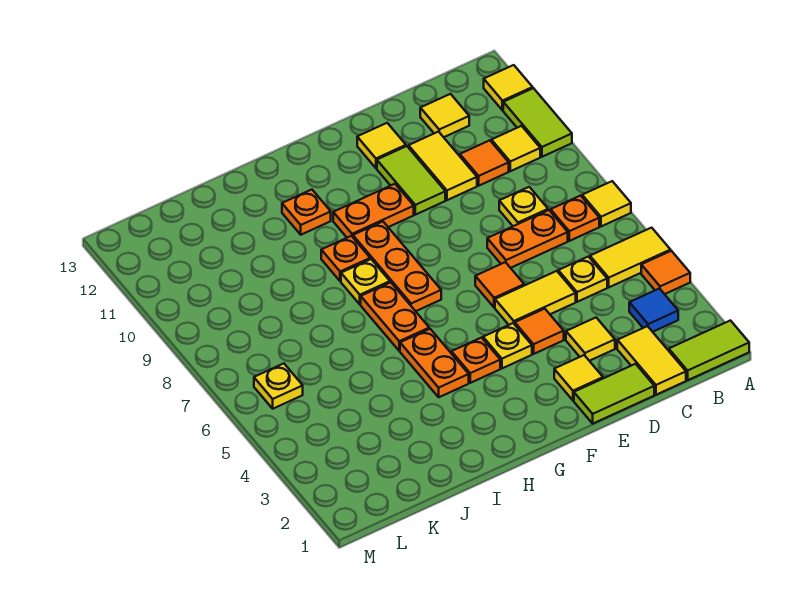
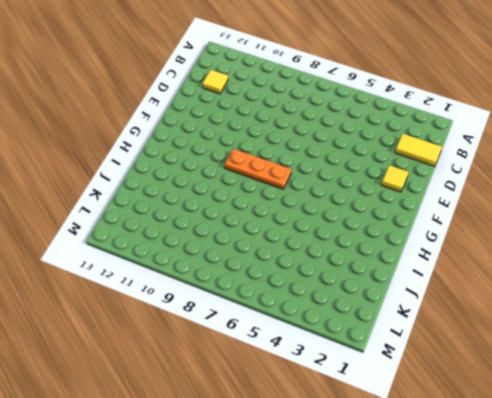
none -> lime 1x2 tile [669,321,749,380]
none -> orange 1x1 tile [641,251,690,294]
none -> yellow 1x2 tile [590,228,671,287]
none -> yellow 1x1 tile [582,181,631,226]

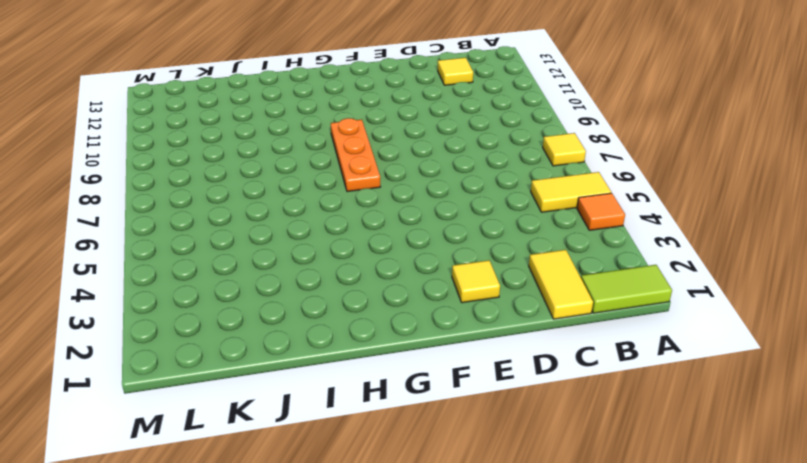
none -> lime 1x2 tile [503,88,572,157]
none -> yellow 1x1 tile [484,65,533,110]
none -> blue 1x1 tile [629,289,678,332]
none -> orange 1x1 plate [551,196,599,241]

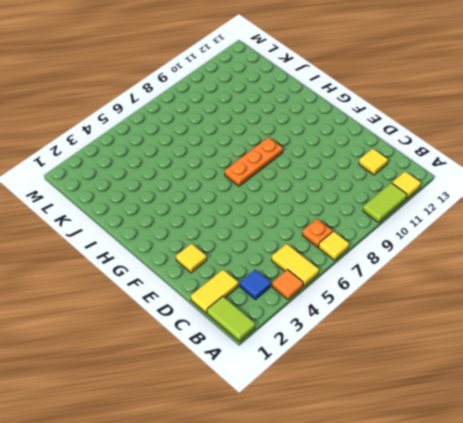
none -> yellow 1x1 tile [491,126,540,171]
none -> yellow 1x1 plate [558,257,607,302]
none -> orange 1x2 plate [487,210,568,268]
none -> yellow 1x1 plate [499,187,548,226]

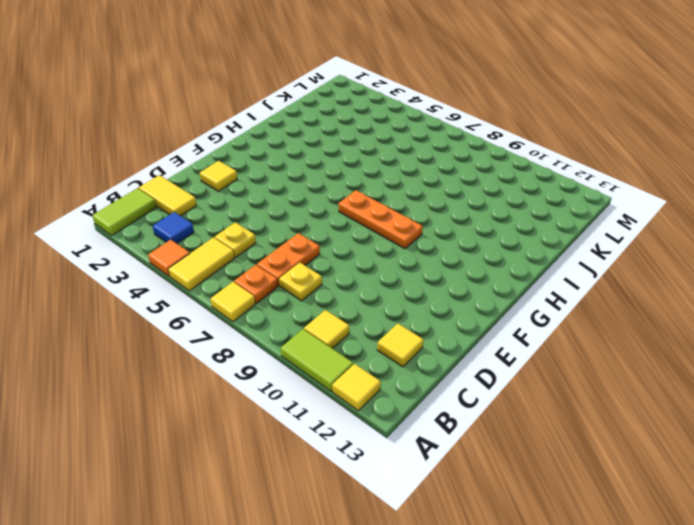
none -> orange 1x1 tile [460,140,509,186]
none -> lime 1x2 tile [574,364,654,423]
none -> yellow 1x1 tile [566,318,615,361]
none -> yellow 1x2 tile [495,271,576,325]

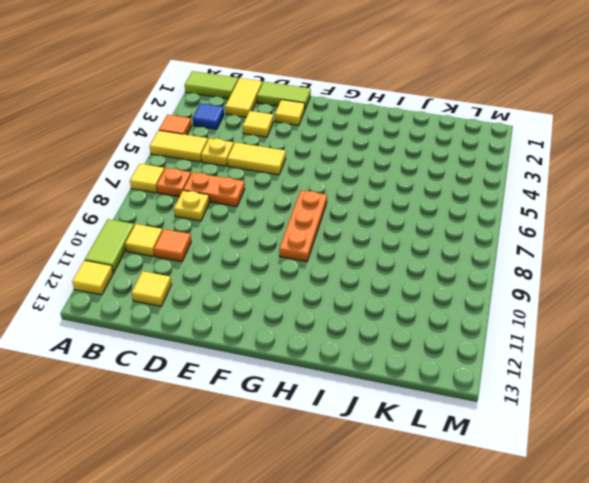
none -> yellow 1x2 tile [409,132,477,200]
none -> orange 1x1 tile [515,309,564,354]
none -> orange 1x1 tile [475,262,524,308]
none -> lime 1x2 tile [377,146,445,215]

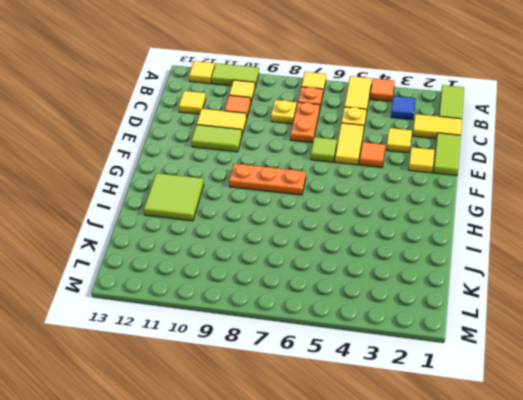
lime 1x1 tile [311,137,337,162] -> orange 1x1 tile [475,262,524,308]
lime 2x2 tile [144,173,204,221] -> orange 1x1 plate [282,190,331,235]
none -> yellow 1x1 tile [357,123,406,168]
none -> yellow 1x1 plate [483,323,532,368]
none -> orange 1x2 plate [333,184,414,238]
none -> orange 1x1 plate [451,338,500,383]

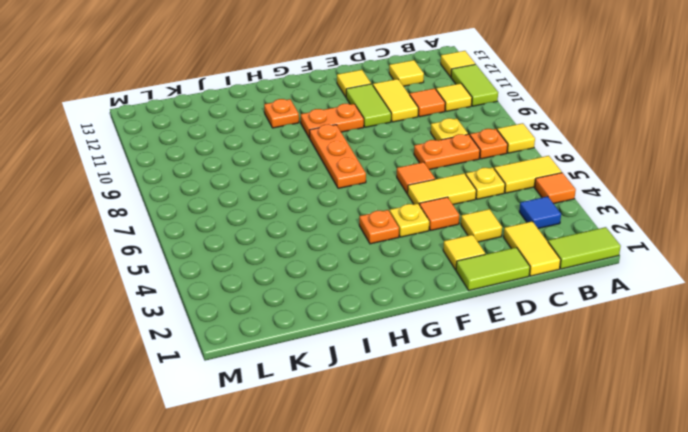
none -> orange 1x2 plate [400,329,469,397]
none -> orange 1x2 plate [361,282,429,351]
none -> yellow 1x1 plate [341,259,390,304]
none -> orange 1x1 plate [321,236,370,281]

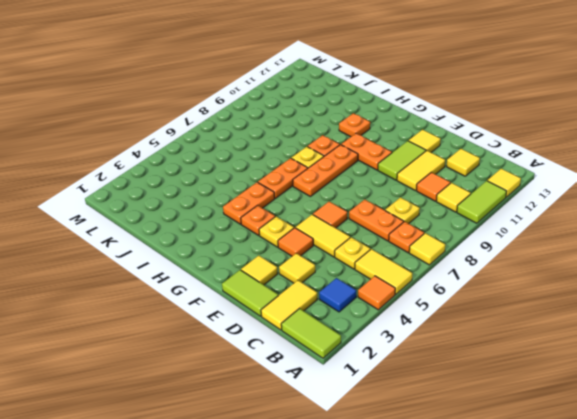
none -> yellow 1x1 plate [254,364,303,409]

